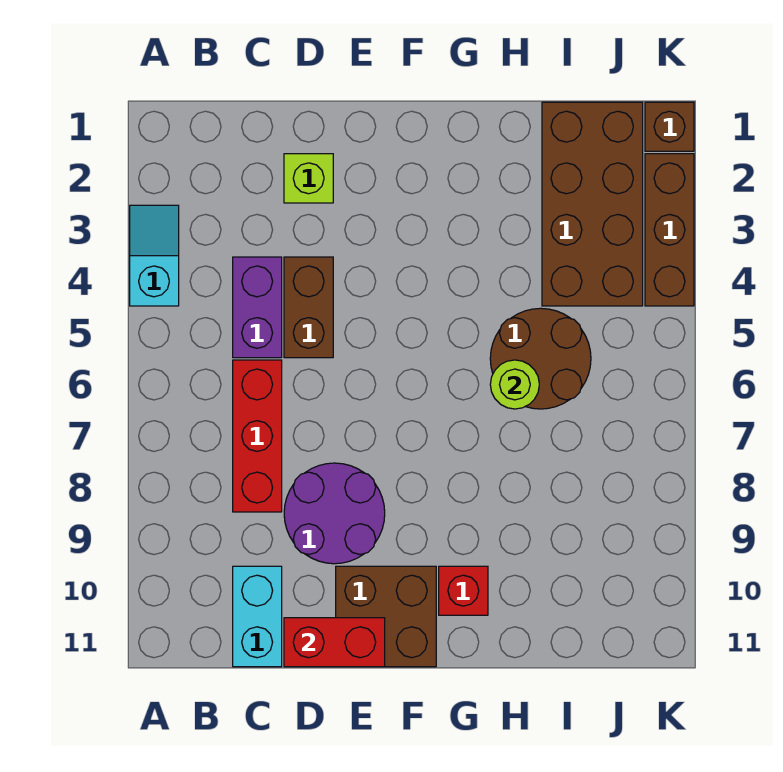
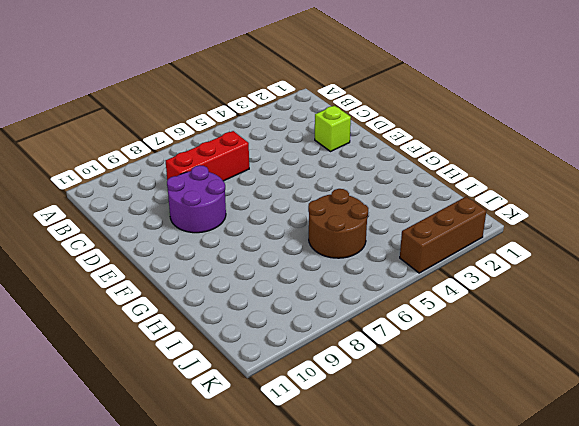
none -> cyan 1x2 slope [130,205,179,306]
none -> purple 1x2 brick [233,257,282,358]
none -> cyan 1x2 brick [233,566,282,667]

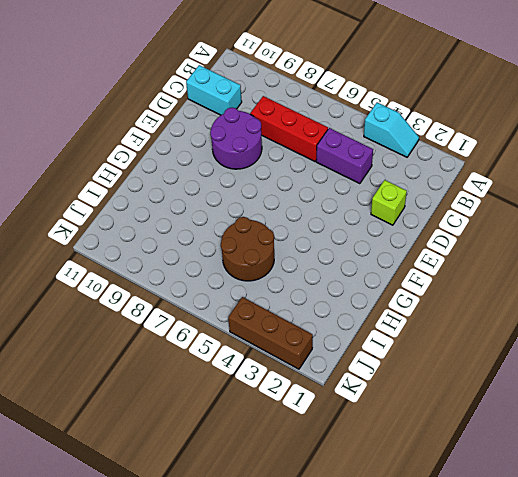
none -> brown 1x2 brick [284,257,333,358]
none -> brown 2x2 brick [336,566,436,667]
none -> red 1x1 brick [439,566,488,615]

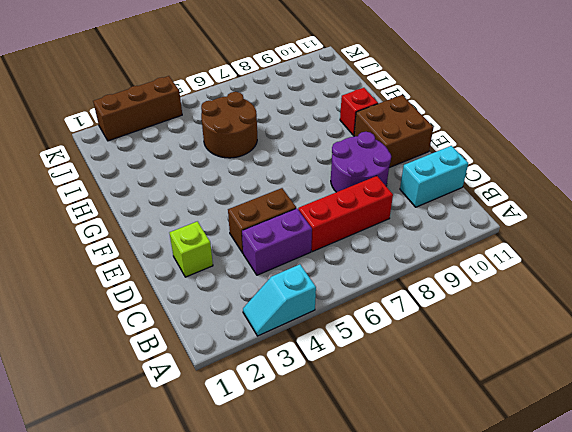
none -> brown 2x4 brick [542,102,643,306]
none -> brown 1x1 brick [645,102,694,151]
none -> red 1x2 brick [284,618,385,667]

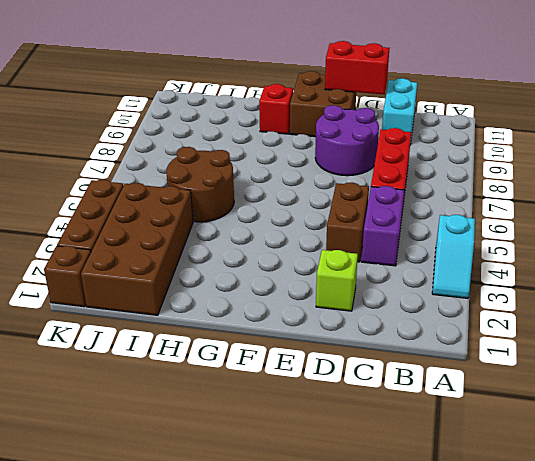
none -> lime 1x1 round brick [490,360,539,409]

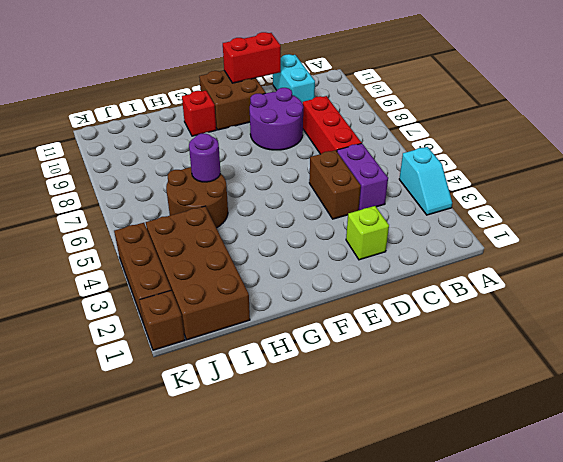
purple 1x1 round brick [189,134,221,182] -> lime 1x1 round brick [490,360,539,409]

